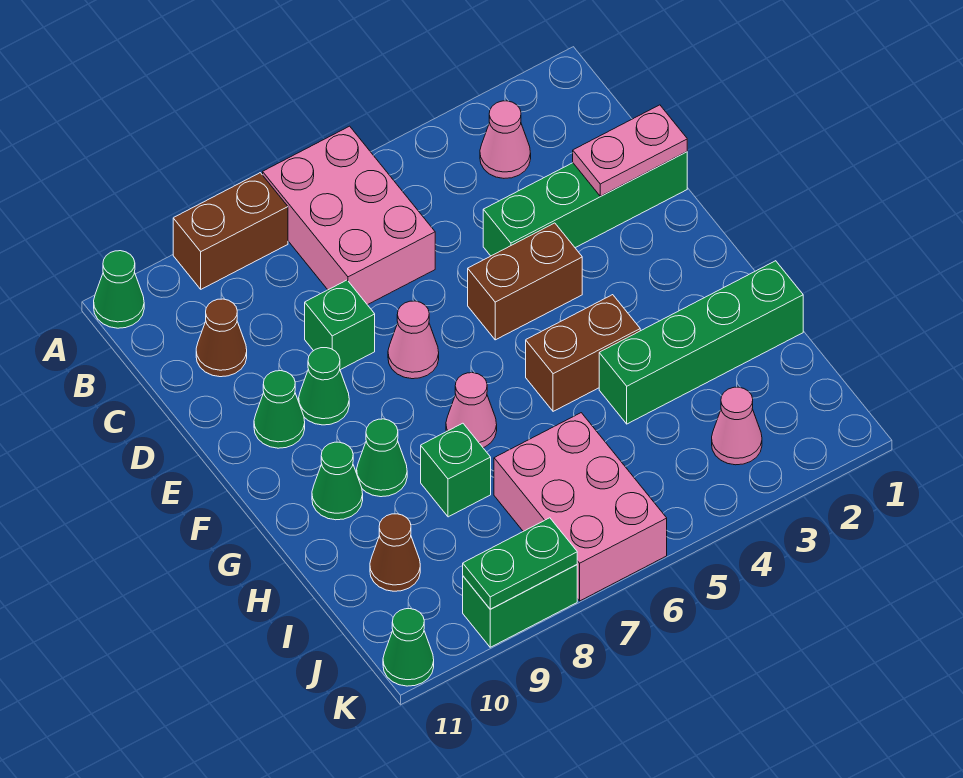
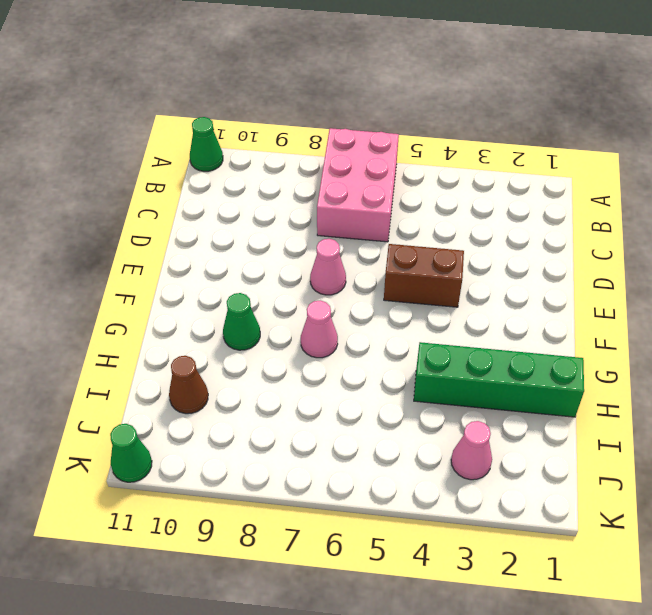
none -> brown 1x2 brick [173,173,288,289]
none -> pink 1x1 cone [480,101,531,178]
none -> brown 1x1 cone [196,299,247,377]

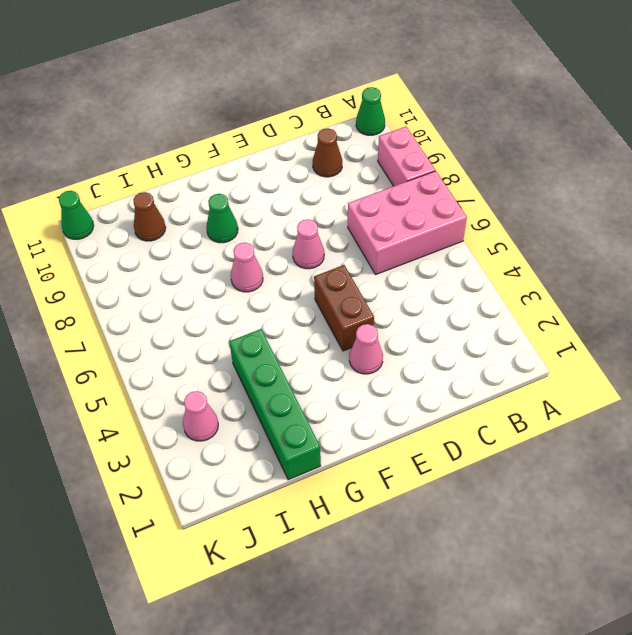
pink 1x2 brick [378,127,435,186] -> brown 1x2 brick [173,173,288,289]
pink 1x1 cone [349,324,383,374] -> pink 1x1 cone moved to [480,101,531,178]
none -> green 1x4 brick [483,152,687,256]
none -> green 1x1 brick [305,280,375,370]
none -> green 1x1 cone [299,348,349,425]

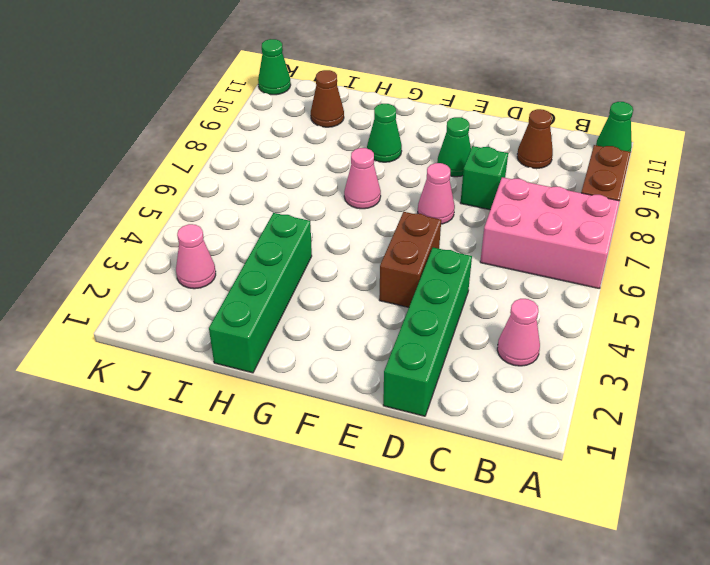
none -> green 1x1 cone [254,371,305,448]
none -> brown 1x2 brick [526,295,640,411]
none -> green 1x1 cone [312,442,363,520]

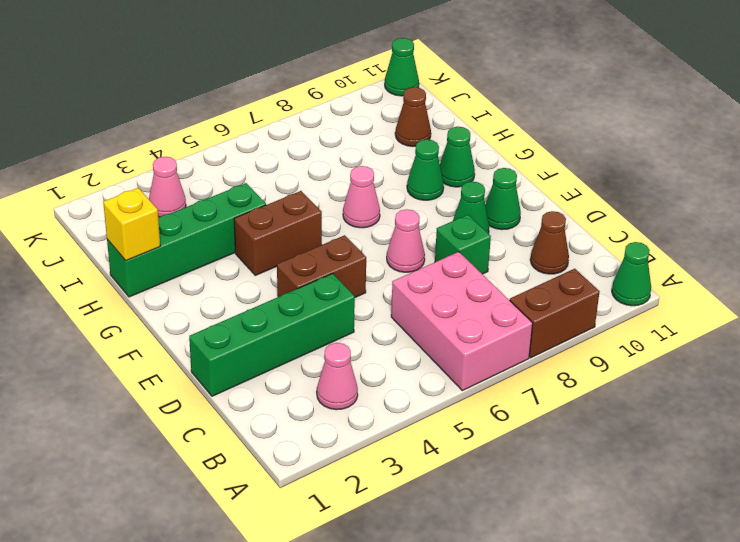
yellow 1x1 brick [103,188,160,261] -> none
none -> green 1x1 brick [421,423,491,517]
none -> pink 2x3 brick [494,413,667,601]
none -> green 1x2 brick [463,565,577,647]

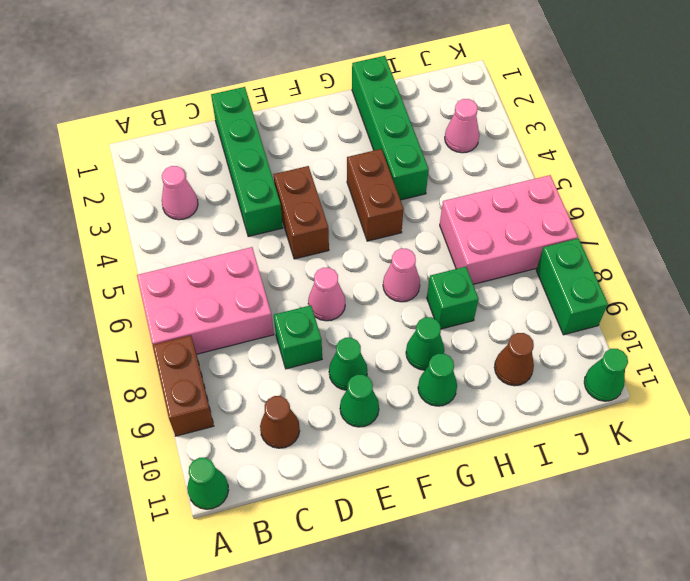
none -> pink 1x2 plate [573,105,687,196]
none -> green 1x2 plate [463,518,577,609]

